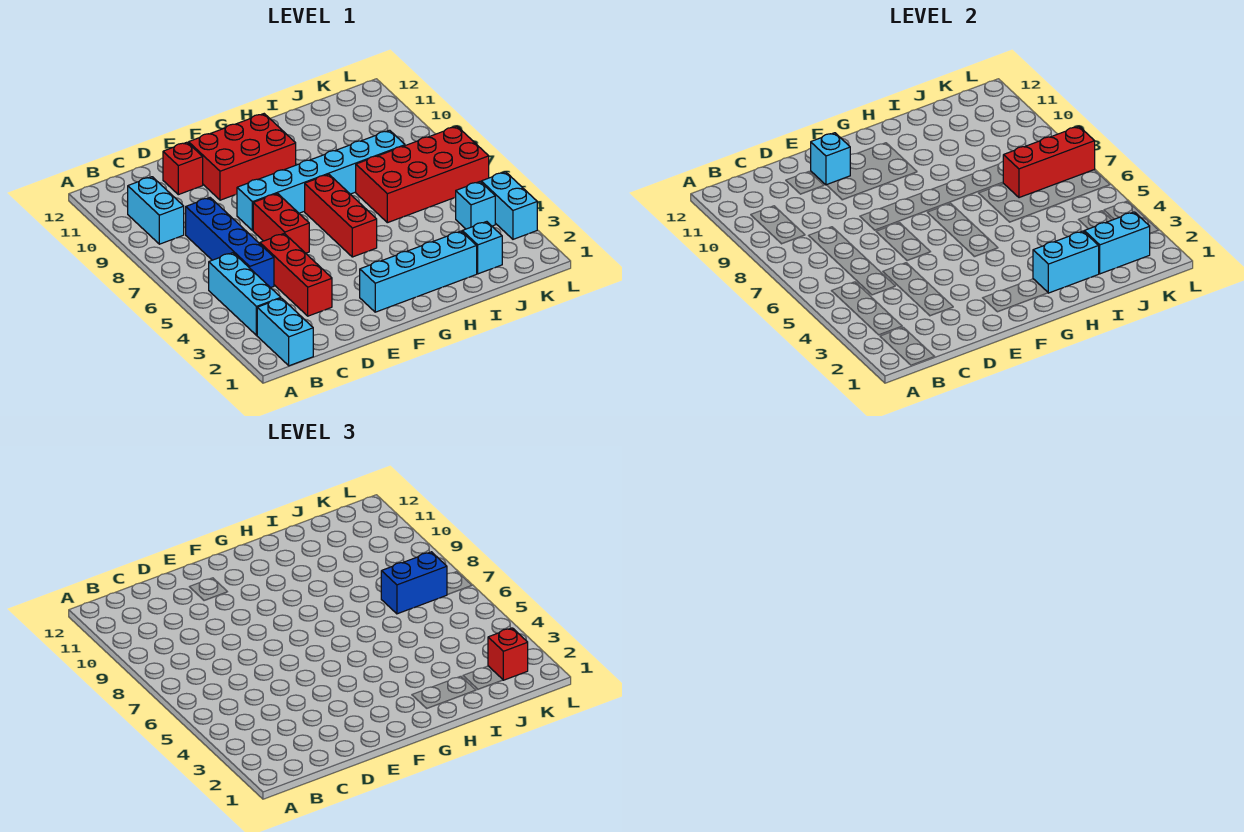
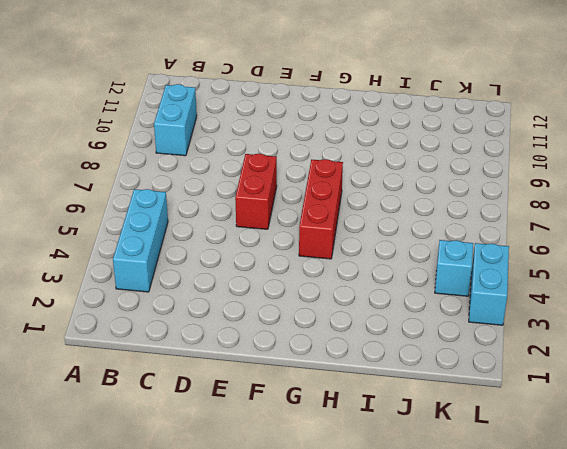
none -> cyan 1x2 brick [257,298,313,366]
none -> blue 1x4 brick [186,198,274,288]
none -> red 1x3 brick [260,233,332,316]

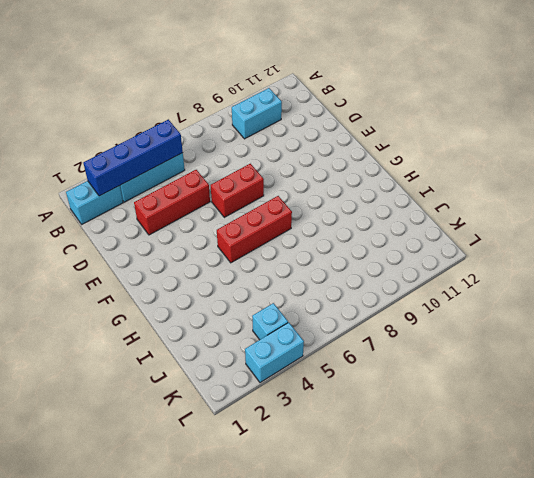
blue 1x4 brick [83,119,183,196] -> blue 1x4 brick moved to [186,198,274,288]
none -> red 1x1 brick [163,142,203,195]
none -> cyan 1x6 brick [237,130,405,231]
none -> red 2x3 brick [189,114,296,200]

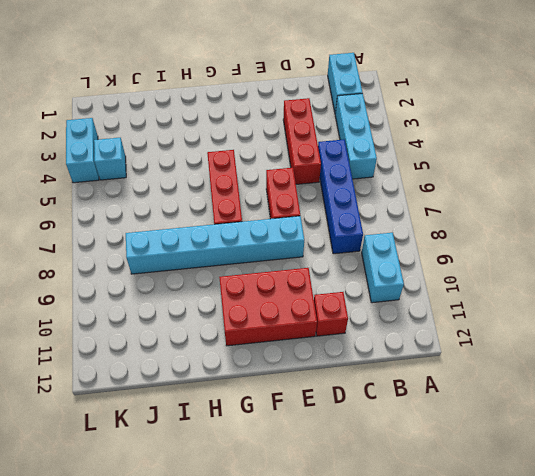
none -> cyan 1x4 brick [360,231,477,312]
none -> red 2x4 brick [356,126,489,223]
none -> cyan 1x1 brick [462,222,502,274]

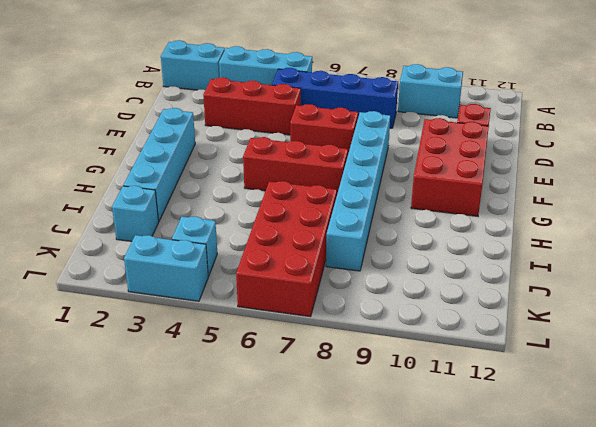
none -> cyan 1x1 brick [811,133,850,185]
none -> cyan 1x2 brick [1033,231,1099,293]
none -> cyan 1x2 brick [1084,212,1150,274]

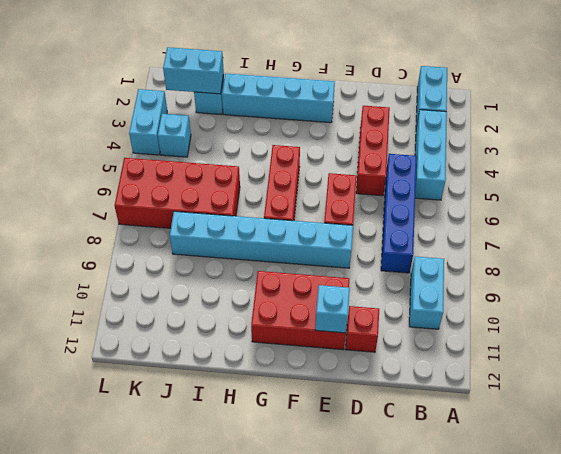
none -> cyan 1x2 brick [1033,231,1099,293]
none -> red 1x3 brick [1003,126,1095,198]
none -> blue 1x2 brick [381,552,447,614]

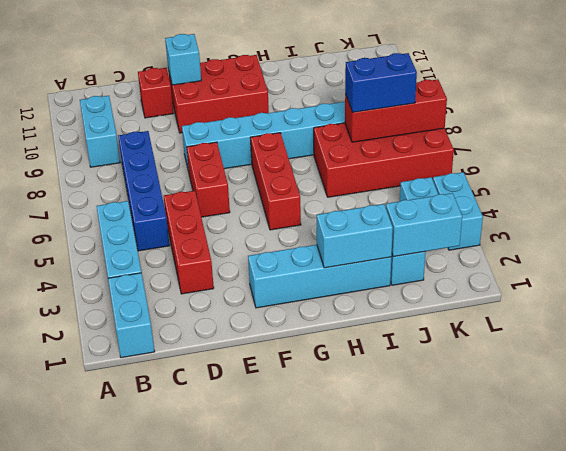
none -> red 1x1 brick [488,628,528,680]

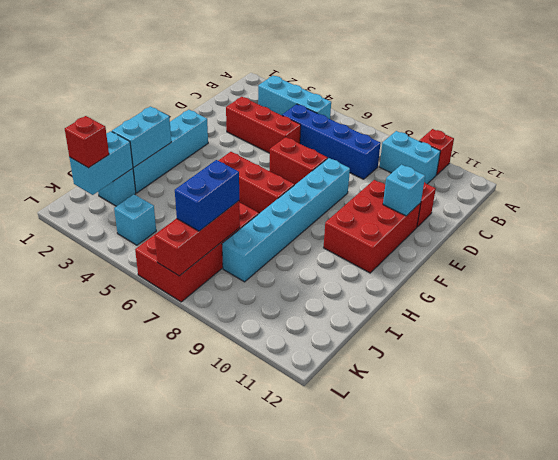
red 1x1 brick [420,129,454,175] -> none
none -> cyan 1x2 brick [257,298,313,366]
none -> cyan 1x2 brick [481,172,537,239]

